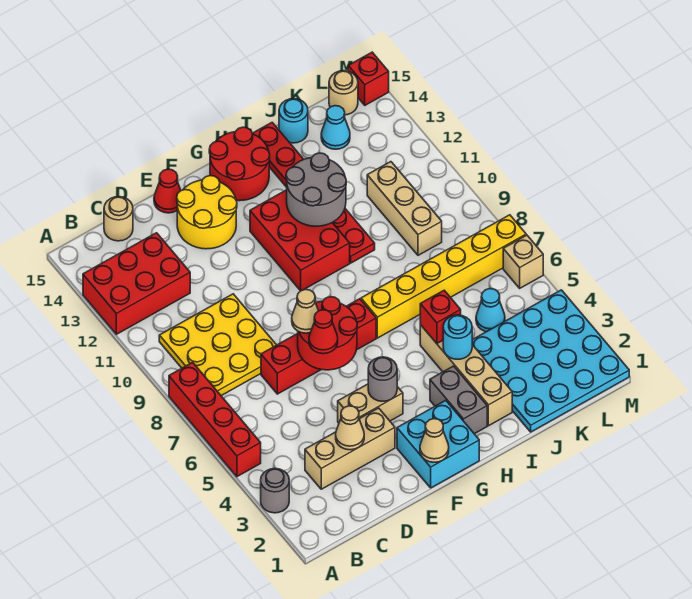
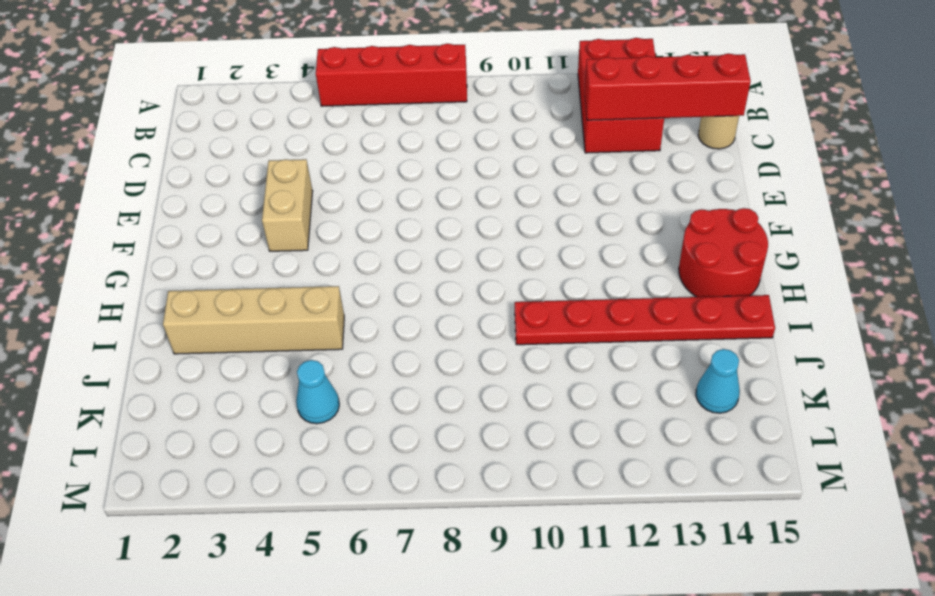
red 1x4 brick [585,54,751,120] -> red 1x4 brick turned to [261,299,376,394]
none -> grey 1x1 round brick [261,469,289,513]
none -> yellow 3x3 plate [159,294,276,396]
none -> tan 1x3 brick [305,408,395,489]
none -> yellow 2x2 round brick [177,176,237,249]

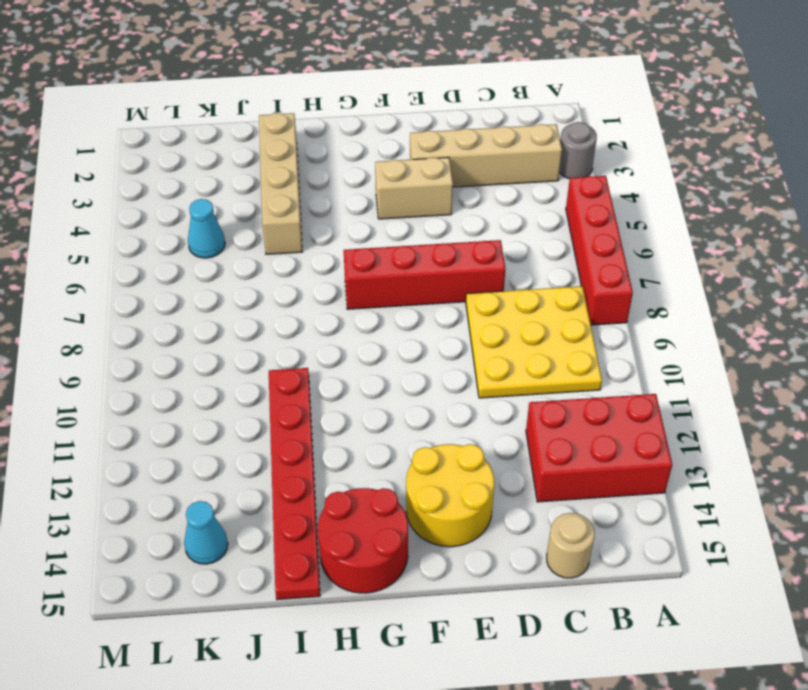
tan 1x4 brick [410,124,562,187] -> tan 1x3 brick [305,408,395,489]
none -> red 1x1 cone [154,169,181,213]
none -> cyan 2x2 brick [397,400,479,488]
none -> red 2x3 brick [250,190,350,291]
none -> grey 1x2 brick [430,366,487,434]

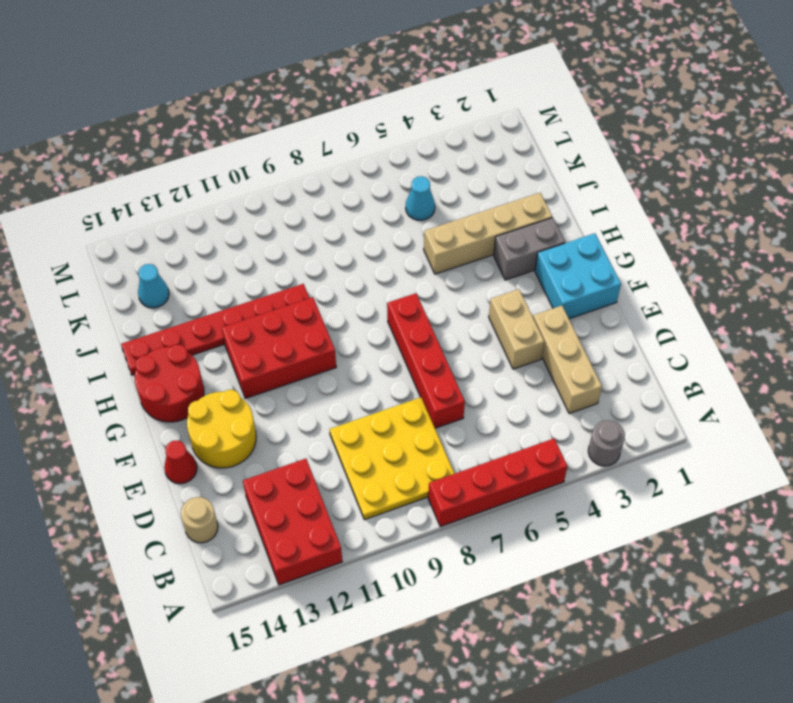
none -> yellow 1x6 brick [361,215,526,338]
none -> cyan 4x4 plate [472,290,629,432]
none -> cyan 1x1 round brick [279,99,308,143]
none -> tan 1x3 brick [367,162,442,255]

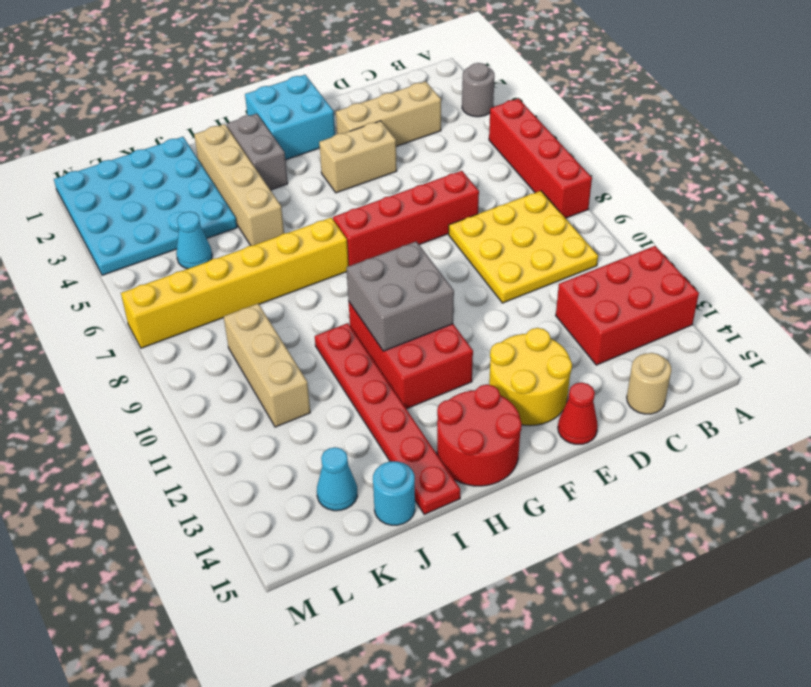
grey 2x2 brick [346,241,454,351] -> grey 2x2 round brick [286,153,346,226]
none -> tan 1x1 round brick [329,71,358,115]
none -> tan 1x1 brick [503,235,543,288]
none -> red 1x1 brick [348,52,389,105]
none -> tan 1x1 cone [336,406,364,450]

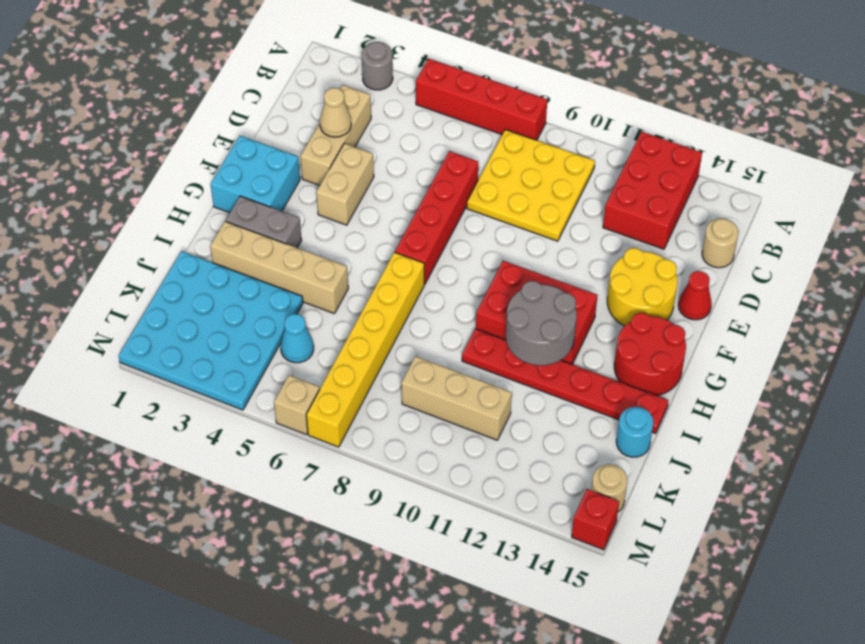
none -> cyan 1x1 cone [321,106,350,149]
none -> red 2x2 round brick [298,297,357,370]
none -> tan 1x1 cone [420,419,449,462]
none -> grey 1x1 round brick [368,357,397,401]

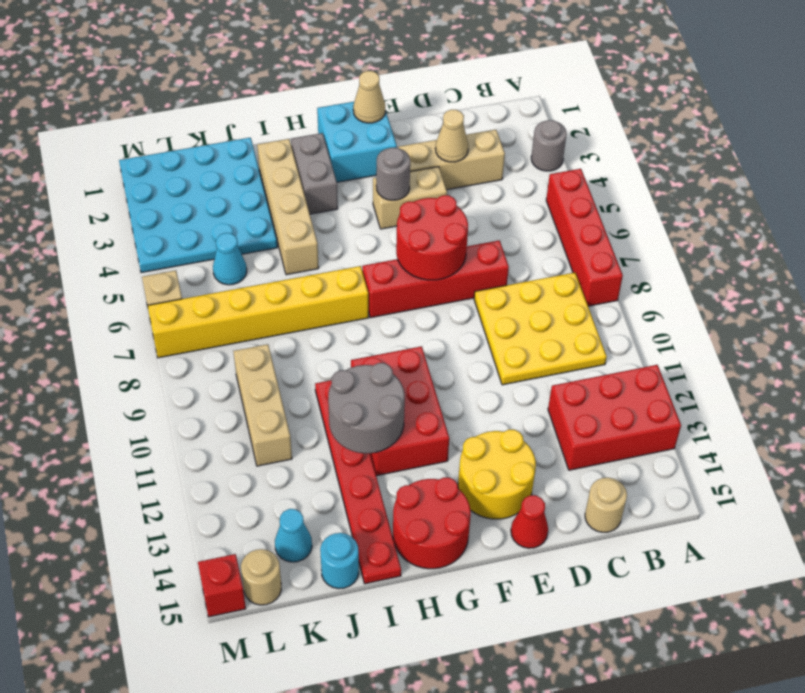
none -> cyan 1x1 round brick [443,315,472,359]
none -> red 1x1 brick [420,290,461,343]
none -> red 1x1 cone [309,310,338,354]
none -> tan 1x1 cone [292,289,318,333]

